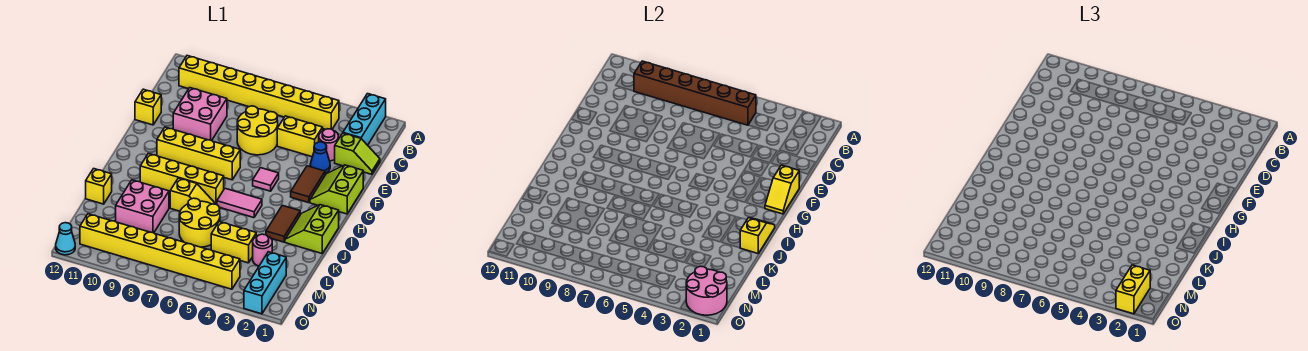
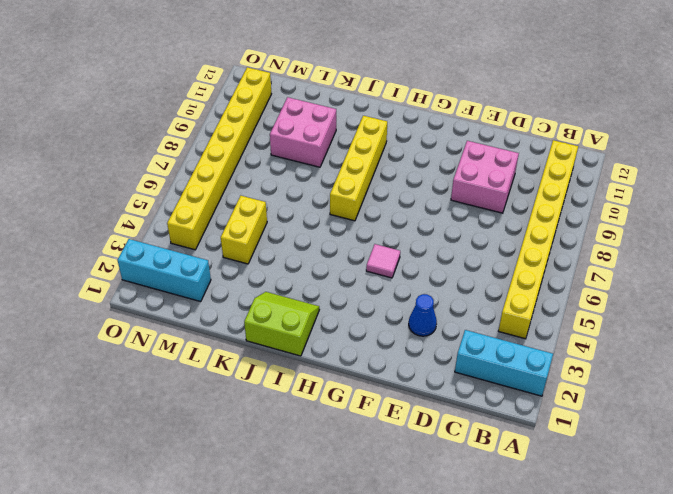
none -> lime 1x2 slope [335,133,380,174]
none -> pink 1x1 round brick [319,129,338,161]
none -> yellow 1x2 brick [277,116,323,157]
none -> yellow 2x2 round brick [237,106,278,155]

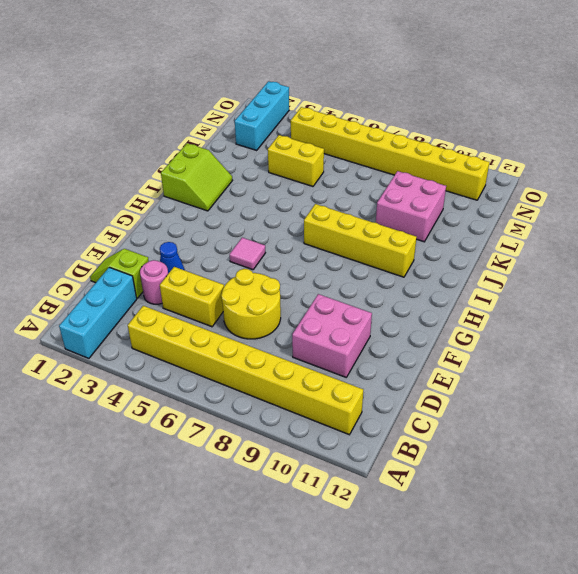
none -> yellow 1x1 brick [135,89,161,125]
none -> lime 2x2 slope [310,165,363,214]
none -> brown 1x2 tile [291,166,325,203]
none -> yellow 1x4 brick [157,127,240,180]

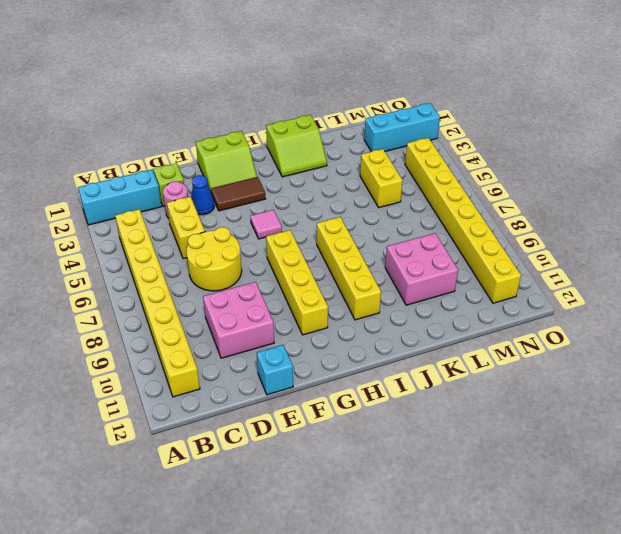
cyan 1x1 brick [257,345,293,395] -> yellow 1x1 brick [135,89,161,125]
none -> brown 1x2 tile [266,205,300,242]
none -> pink 1x2 tile [217,188,262,218]
none -> yellow 1x2 slope [170,178,215,211]
none -> yellow 2x2 round brick [179,198,220,247]

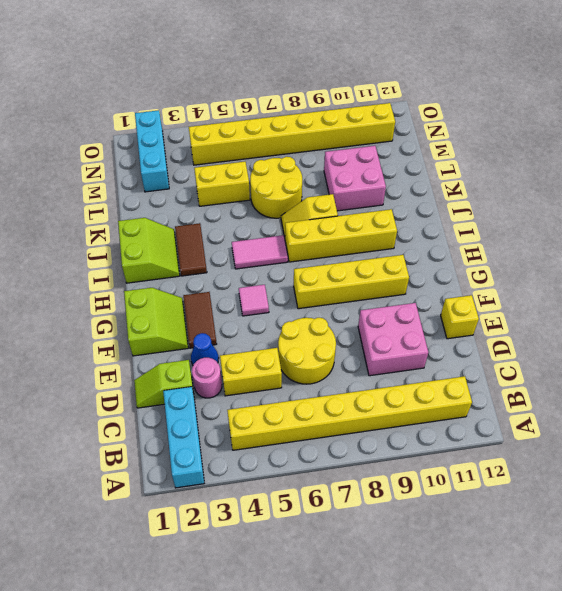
none -> yellow 1x1 brick [86,169,112,204]
none -> pink 1x1 round brick [253,234,272,266]
none -> cyan 1x1 cone [56,223,75,255]
none -> brown 1x6 brick [634,61,756,125]

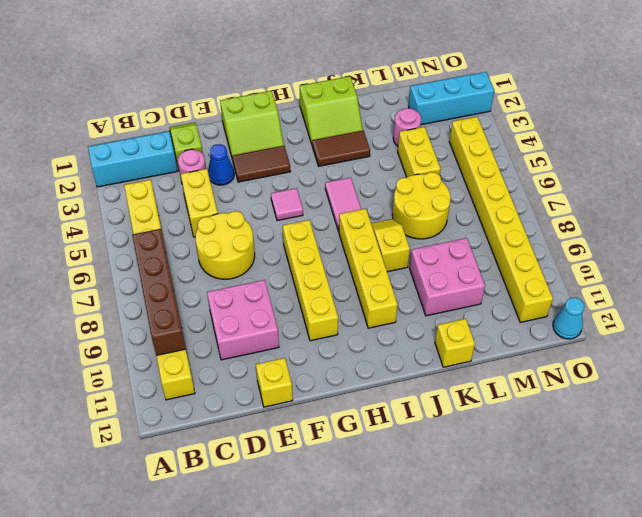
brown 1x4 brick [132,229,186,356] -> brown 1x6 brick [634,61,756,125]
none -> yellow 1x2 slope [765,165,799,214]
none -> yellow 1x2 slope [740,218,775,253]
none -> pink 2x2 round brick [686,266,727,315]
none -> yellow 1x2 brick [1116,265,1150,314]

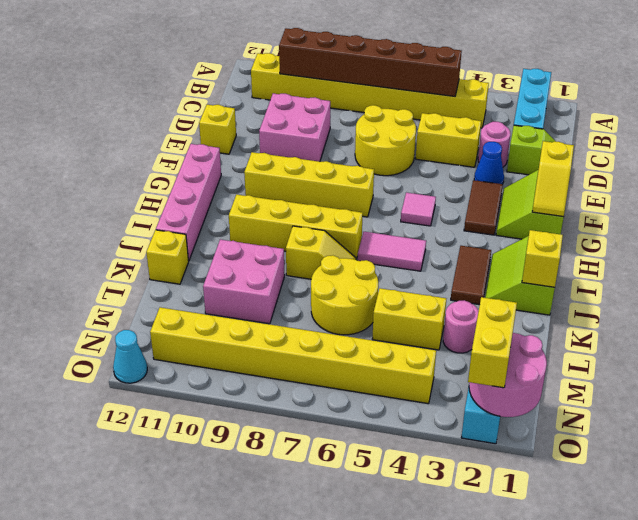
pink 1x4 brick [156,144,221,261] -> none

